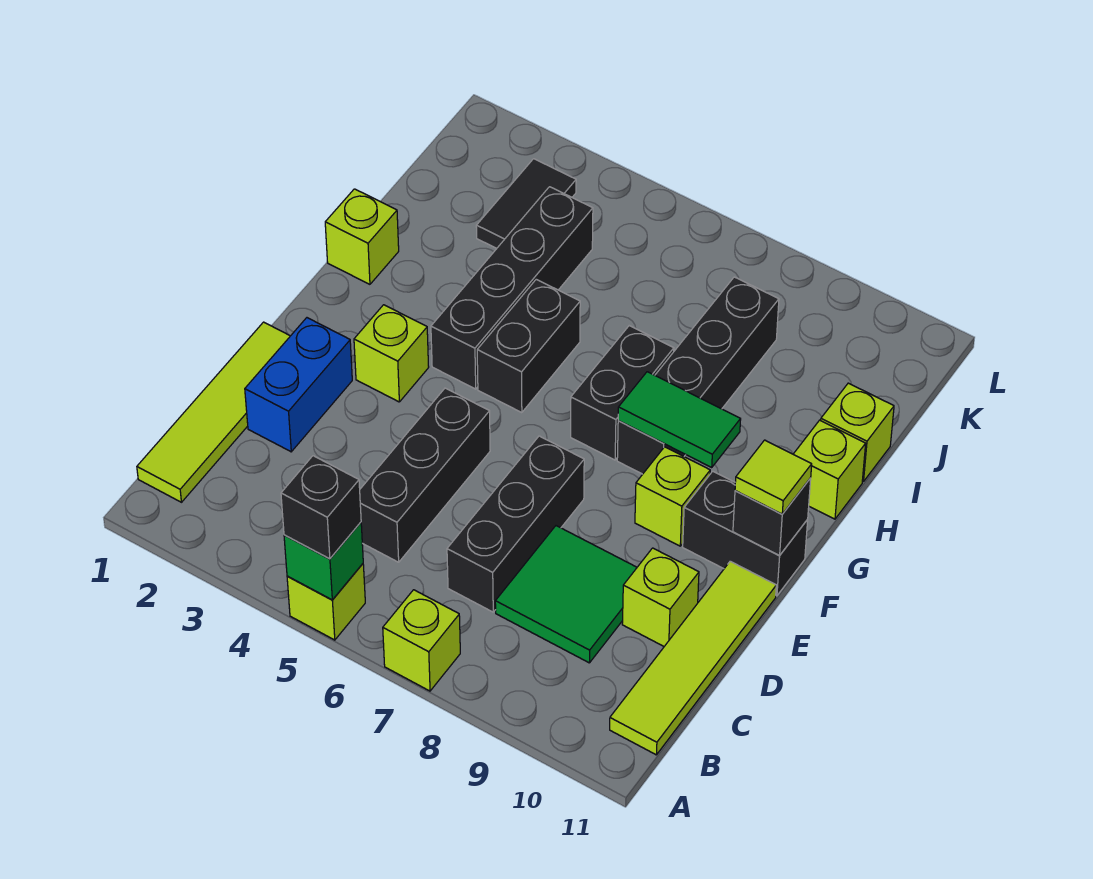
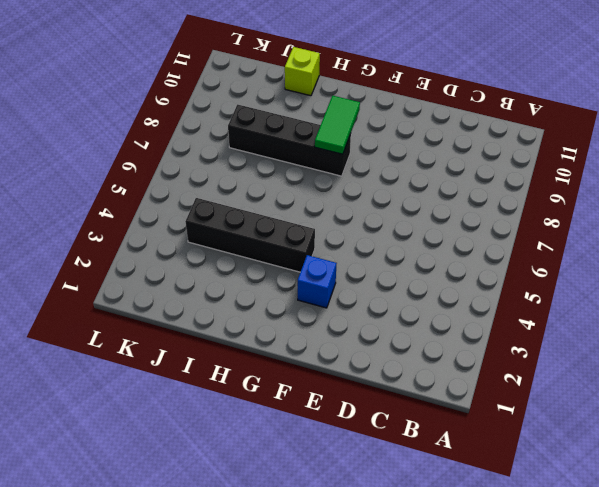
blue 1x1 brick [298,255,337,308] -> lime 1x1 brick [354,305,429,402]
none -> lime 1x1 brick [287,564,365,640]
none -> lime 1x1 brick [383,590,460,691]
none -> lime 1x4 tile [137,322,290,502]

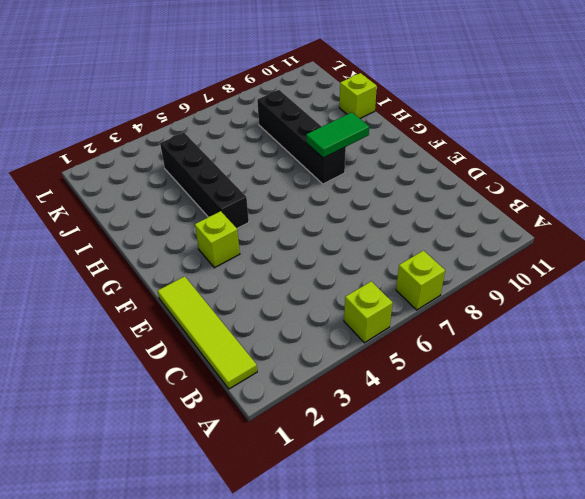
none -> lime 1x4 tile [610,561,776,755]
none -> black 1x3 brick [360,388,490,562]
none -> black 1x3 brick [447,436,584,612]

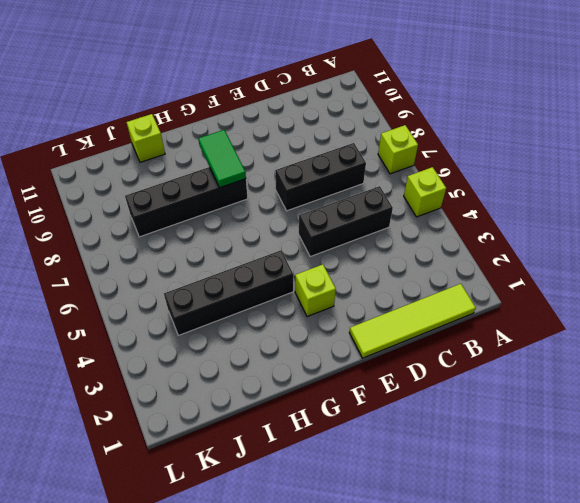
none -> lime 1x4 tile [610,561,776,755]
none -> green 2x2 tile [495,526,637,663]
none -> blue 1x2 brick [245,318,352,452]

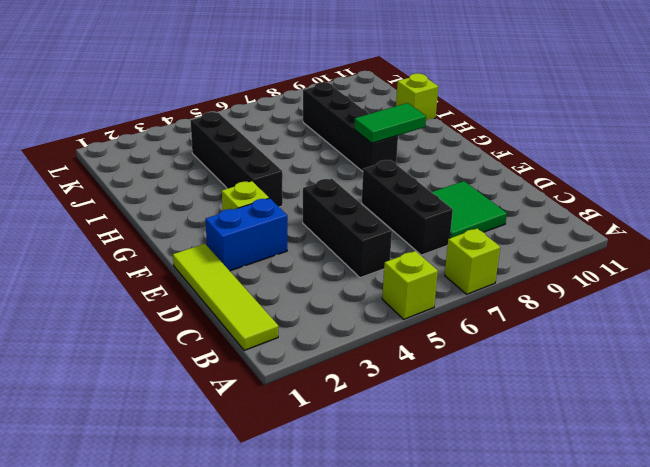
blue 1x2 brick [205,198,287,271] -> blue 1x2 brick turned to [245,318,352,452]
none -> lime 1x4 tile [610,561,776,755]
none -> lime 1x1 brick [622,548,699,646]
none -> lime 1x1 brick [635,447,710,546]

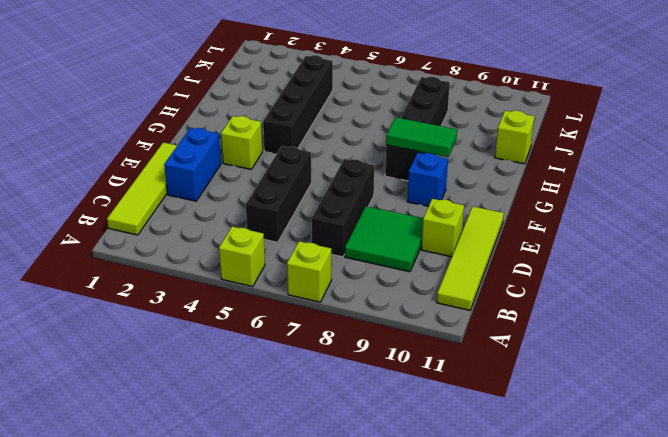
blue 1x1 brick [407,153,448,206] -> lime 1x1 brick [635,447,710,546]
none -> black 1x2 brick [683,471,808,596]
none -> black 1x2 brick [477,279,580,413]
none -> black 1x2 brick [571,326,674,460]

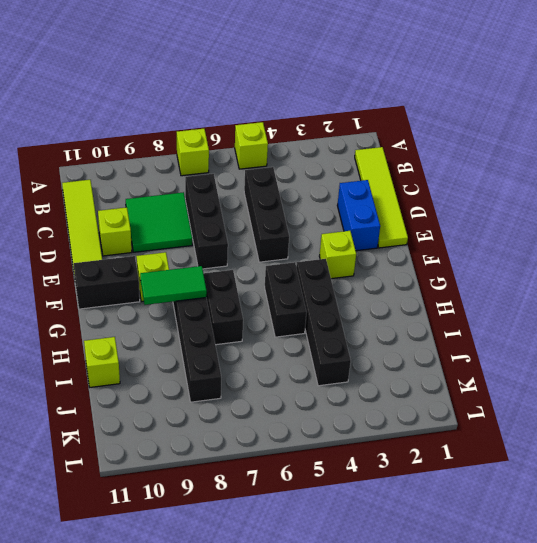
none -> lime 1x1 brick [325,189,399,284]
none -> lime 1x1 brick [793,420,866,519]
none -> black 1x2 tile [476,159,576,248]

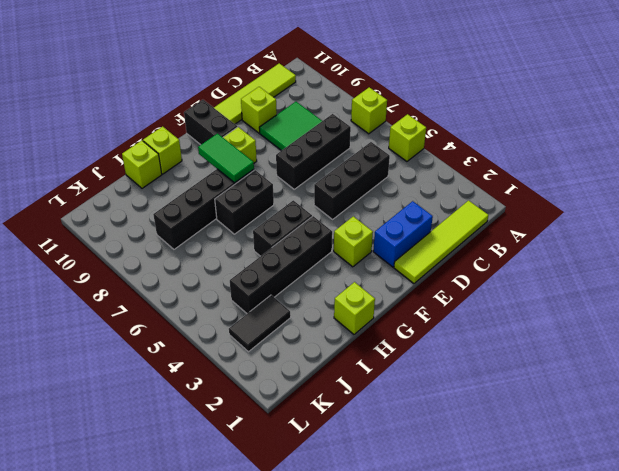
none -> green 1x1 brick [284,522,363,600]
none -> black 1x1 brick [733,478,811,555]
none -> black 1x1 brick [281,456,361,559]

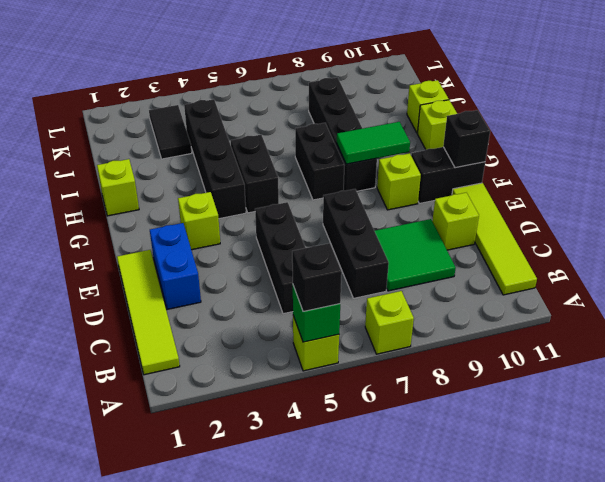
none -> lime 1x1 tile [735,440,812,514]

